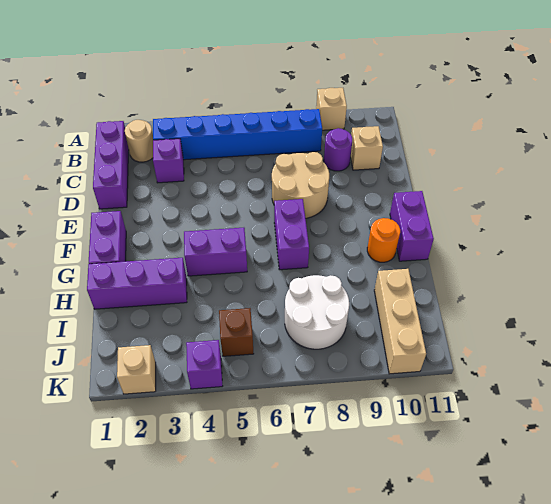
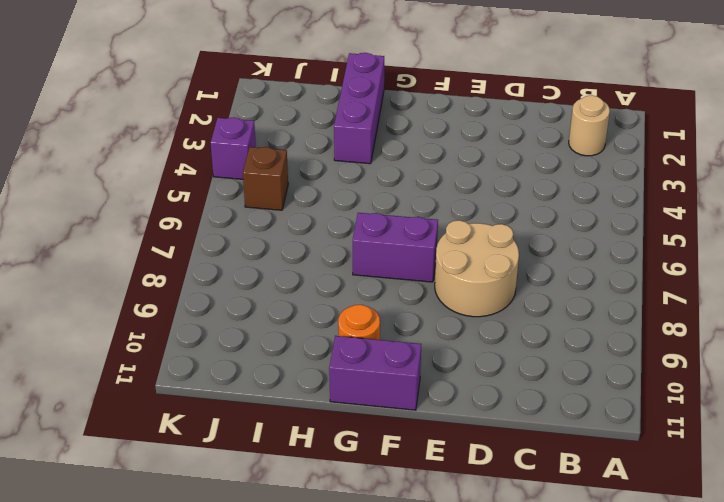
none -> tan 1x1 brick [316,88,347,130]
none -> purple 1x3 brick [93,121,129,209]
none -> blue 1x6 brick [153,109,322,160]

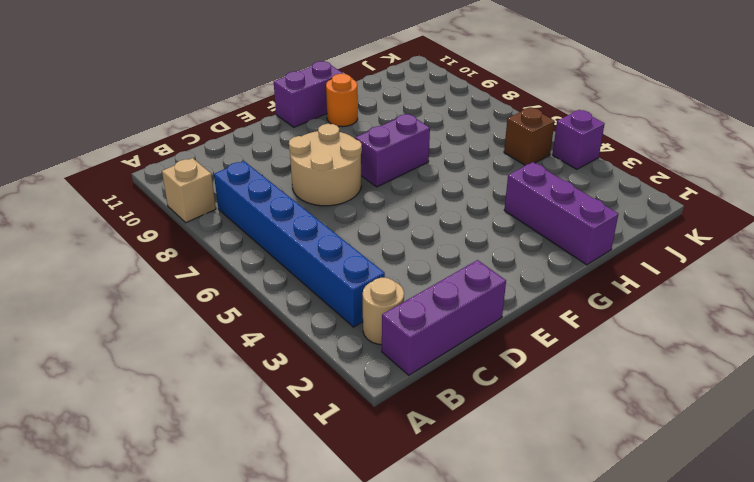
none -> purple 1x1 brick [153,139,184,183]
none -> purple 1x1 round brick [324,128,352,171]
none -> tan 1x1 brick [351,126,383,170]

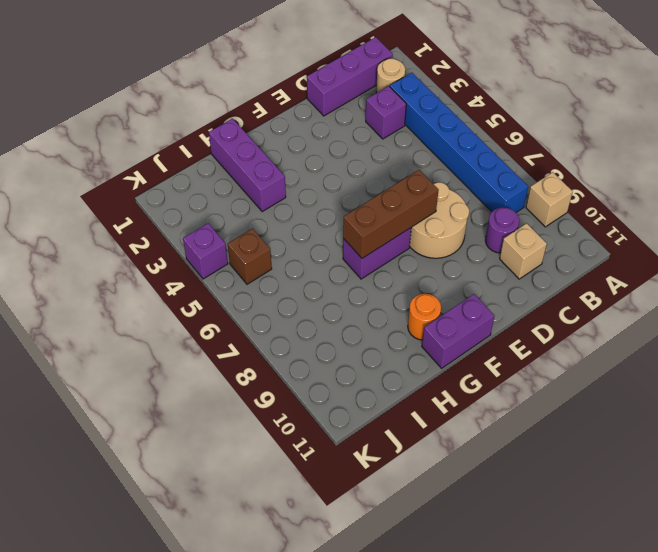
brown 1x3 brick [343,170,439,258] -> none
none -> purple 1x2 brick [89,211,126,264]
none -> purple 1x2 brick [184,228,247,276]
none -> white 2x2 round brick [285,275,349,349]

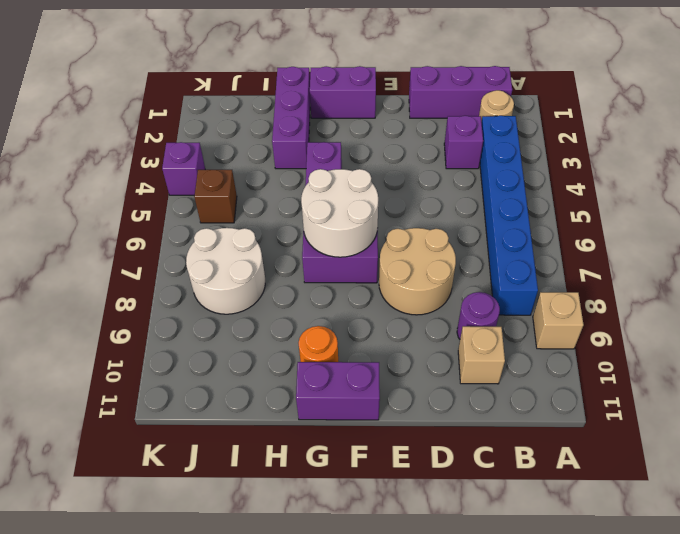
white 2x2 round brick [301,169,378,257] -> none
none -> tan 1x3 brick [374,269,426,374]
none -> tan 1x1 brick [117,345,156,394]

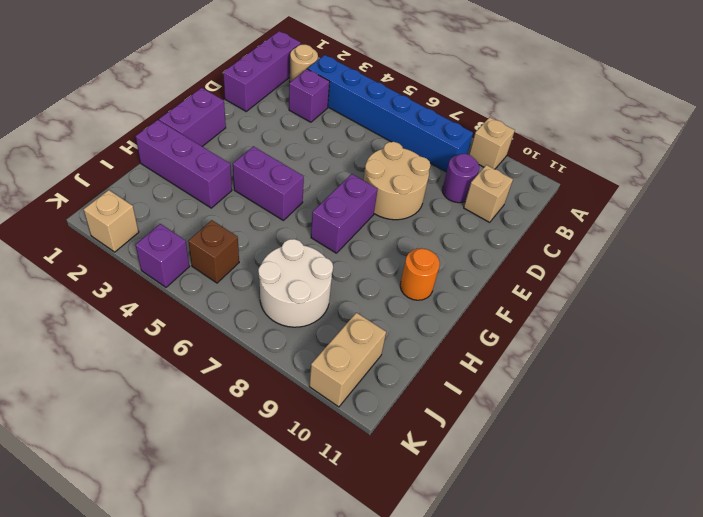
tan 1x2 brick [309,313,386,407] -> tan 1x3 brick [374,269,426,374]
none -> purple 1x2 brick [390,191,434,261]

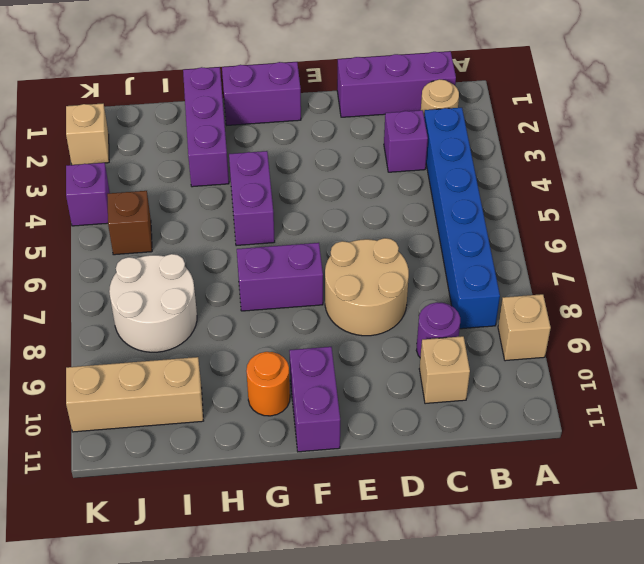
purple 1x2 brick [289,347,340,452] -> purple 1x2 brick turned to [390,191,434,261]

